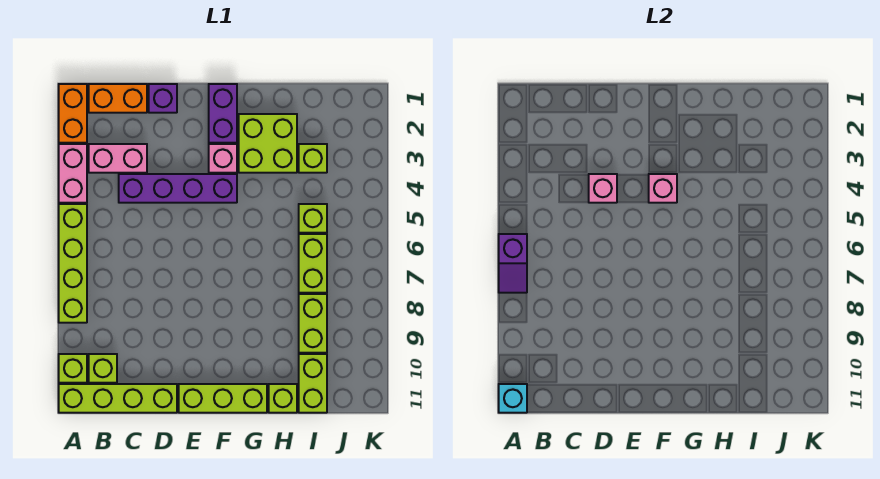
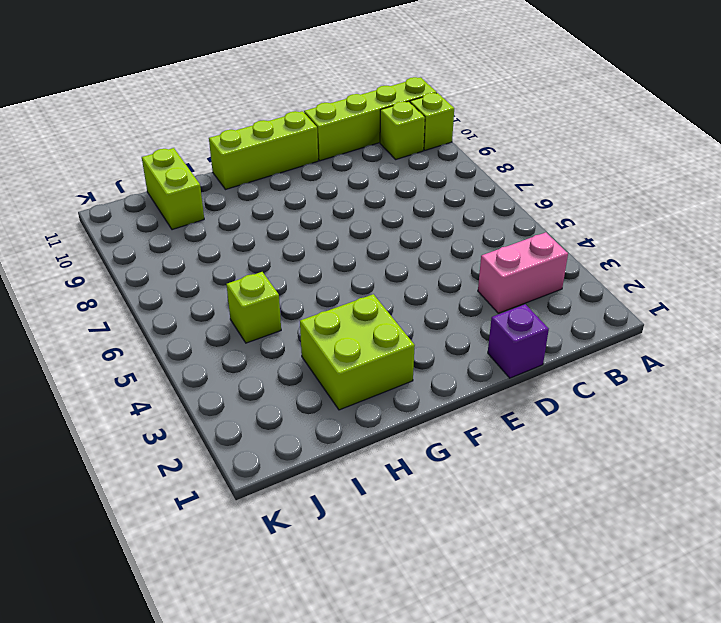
none -> orange 1x2 brick [59,84,87,143]
none -> pink 1x2 brick [59,144,87,203]
none -> lime 1x4 brick [59,204,87,323]

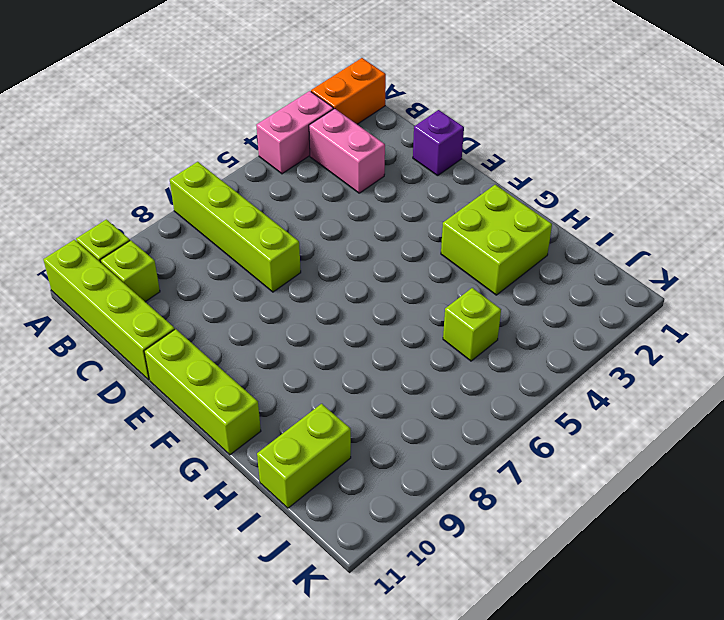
lime 1x4 brick [170,162,301,292] -> lime 1x4 brick turned to [59,204,87,323]
none -> orange 1x2 brick [89,84,147,113]
none -> purple 1x4 brick [119,174,237,203]
none -> purple 1x2 brick [209,84,237,143]

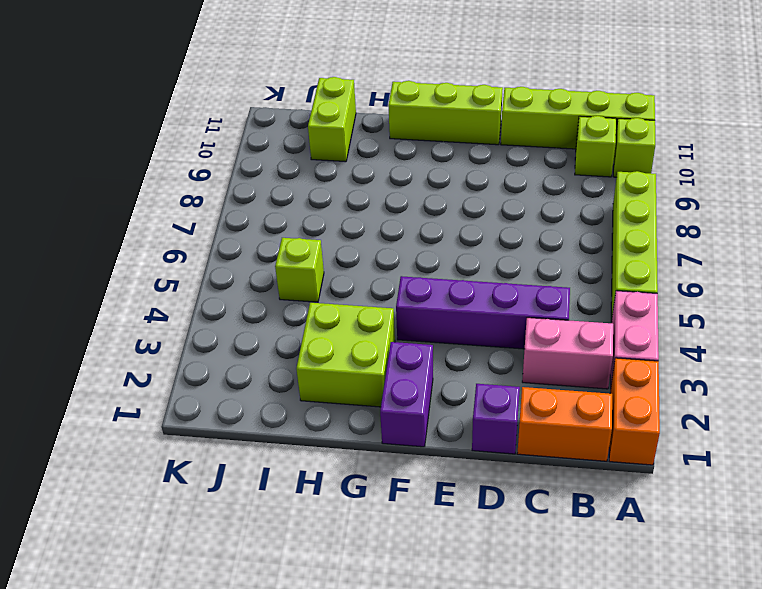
none -> pink 1x1 brick [209,144,237,173]
none -> lime 1x1 brick [269,384,297,413]
none -> lime 1x1 brick [299,144,327,173]

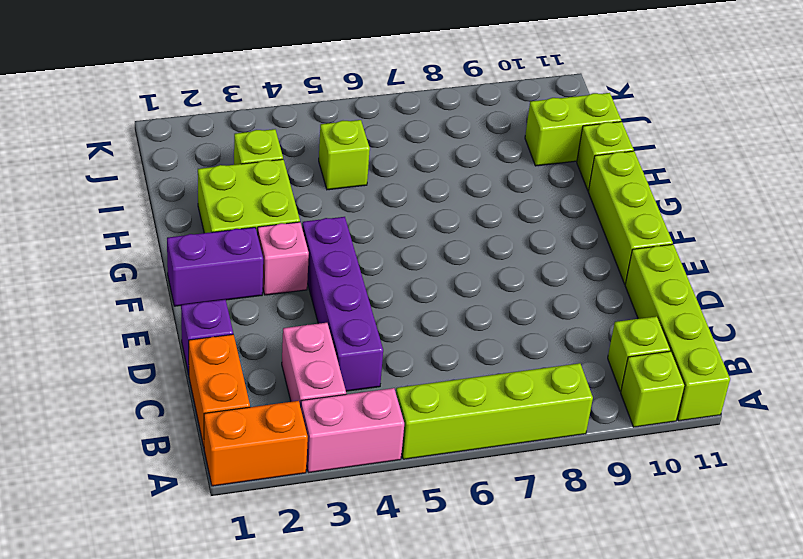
none -> lime 1x2 brick [299,234,327,293]
none -> lime 1x2 brick [299,294,327,353]
none -> purple 1x2 slope [499,234,527,293]

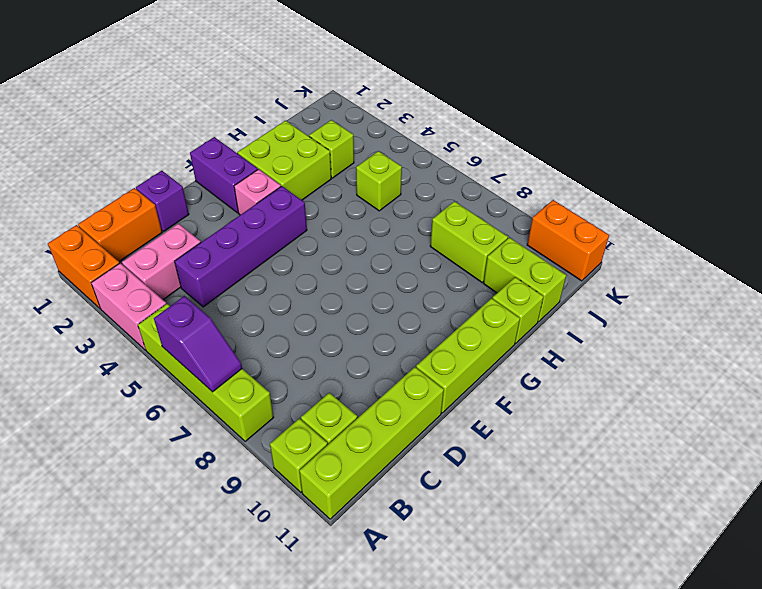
orange 1x2 brick [527,200,609,281] -> none
none -> lime 1x2 brick [299,234,327,293]
none -> cyan 1x1 brick [499,384,527,413]
none -> pink 1x1 brick [589,174,617,203]

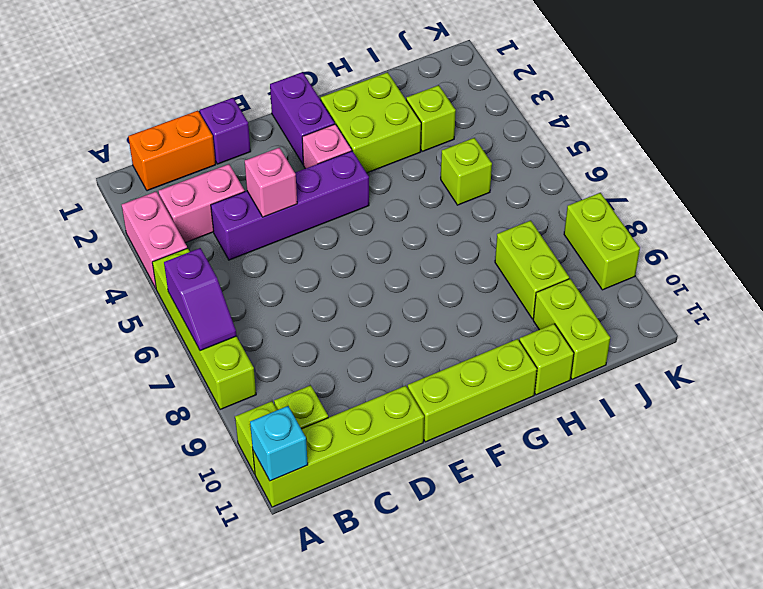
lime 1x2 brick [564,193,640,290] -> lime 1x2 brick moved to [299,234,327,293]
none -> orange 1x2 brick [59,84,87,143]
none -> pink 1x1 brick [649,174,677,203]

